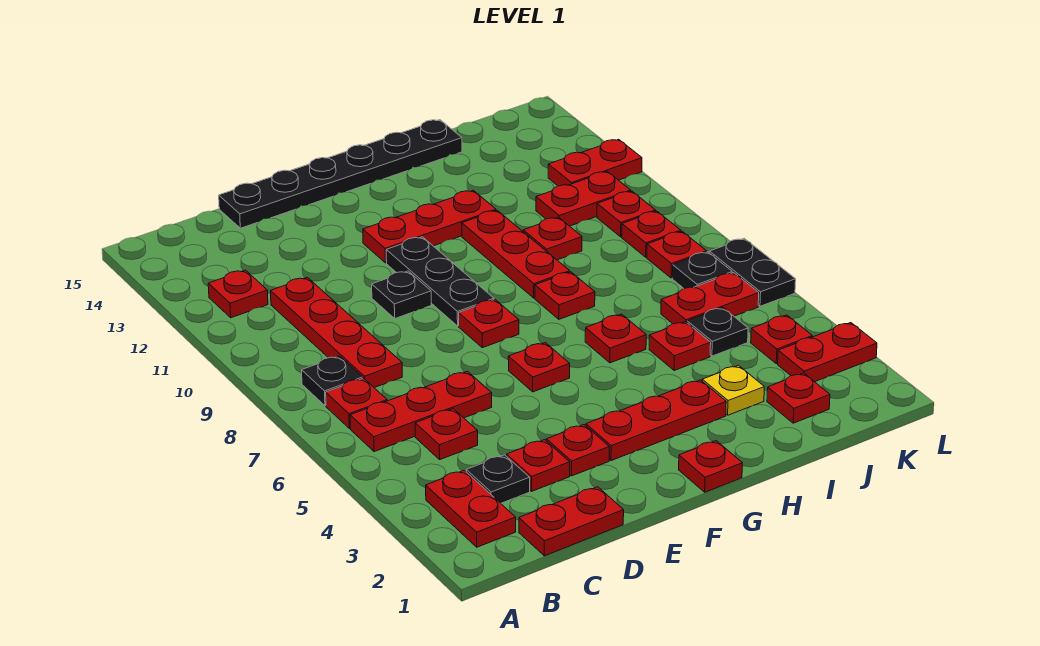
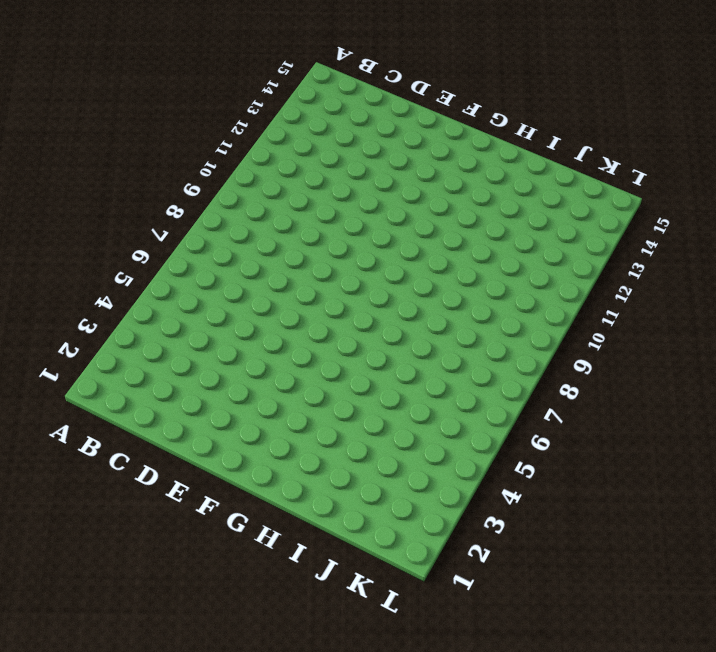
none -> red 1x2 plate [426,470,516,547]
none -> red 1x3 plate [350,371,492,452]
none -> red 1x1 plate [326,378,387,428]
none -> black 1x1 plate [302,356,363,406]

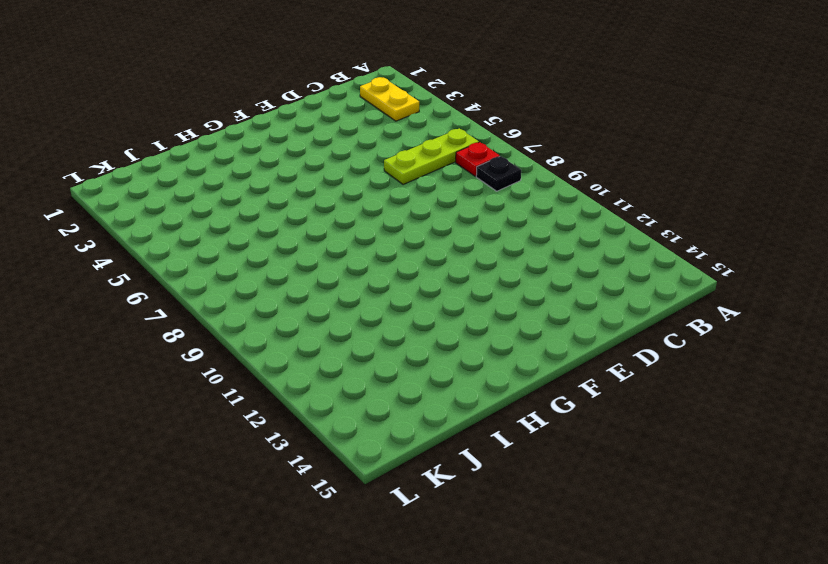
yellow 1x2 plate [360,77,419,121] -> red 1x2 plate [426,470,516,547]
lime 1x3 plate [384,128,479,185] -> red 1x3 plate [350,371,492,452]
none -> red 1x1 plate [208,270,268,318]
none -> red 1x2 plate [519,487,624,556]
none -> black 1x1 plate [466,455,530,503]
none -> red 1x1 plate [415,409,478,459]

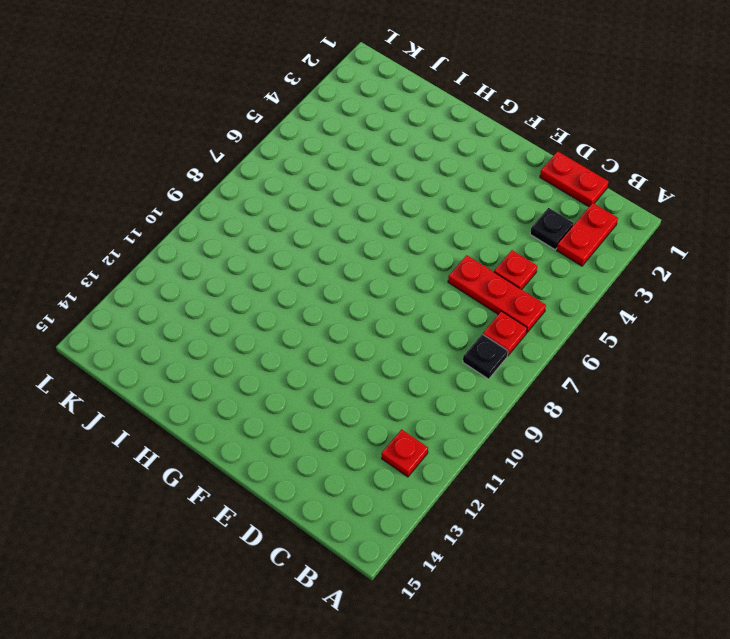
none -> red 1x4 plate [271,277,402,388]
none -> red 1x1 plate [507,440,570,491]
none -> black 1x6 plate [219,120,462,228]
none -> red 1x1 plate [546,425,609,476]

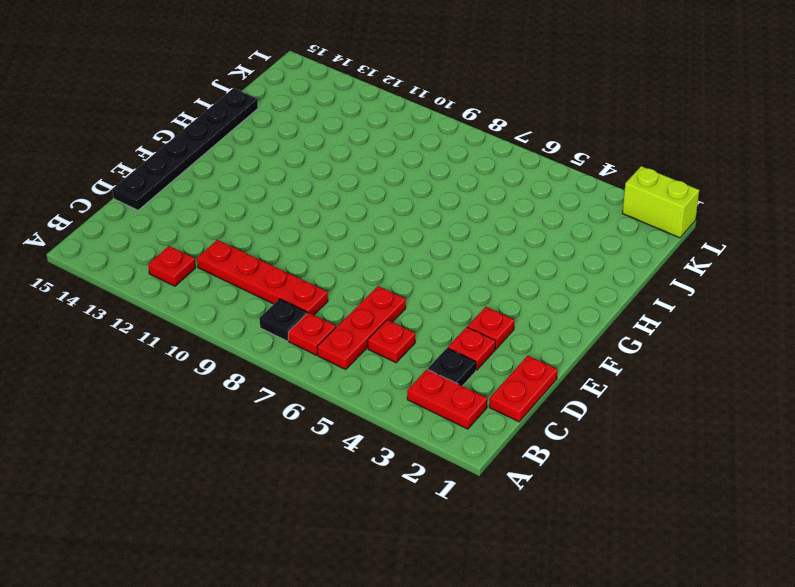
lime 1x2 brick [622,166,699,238] -> none
none -> black 1x1 plate [372,271,431,318]
none -> red 1x3 plate [586,380,726,461]
none -> red 1x1 plate [508,343,570,392]
none -> red 1x1 plate [459,300,519,348]

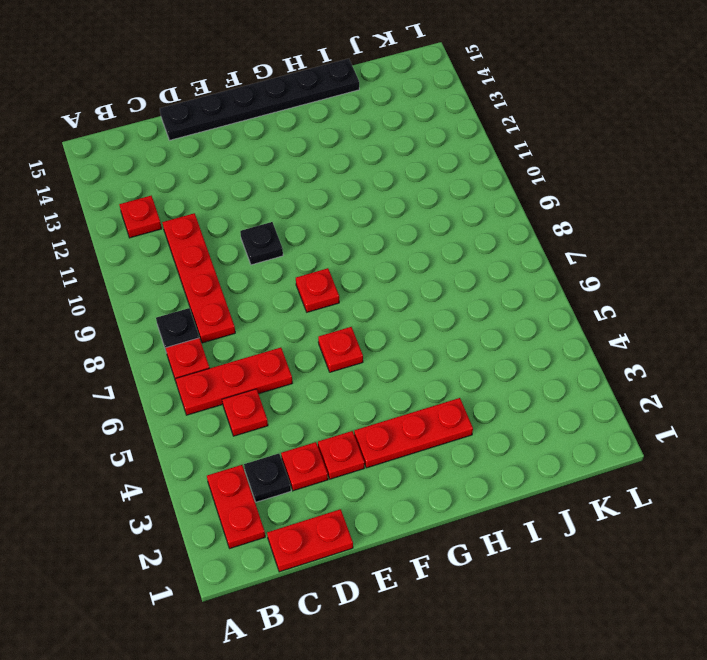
none -> black 1x3 plate [386,237,494,326]
none -> red 1x3 plate [363,190,496,263]
none -> red 1x1 plate [679,441,742,492]
none -> red 1x1 plate [585,314,646,363]

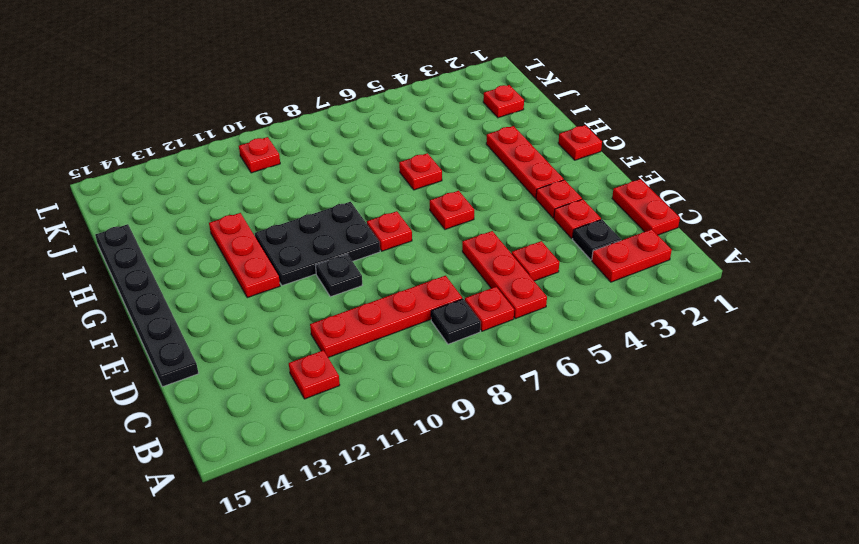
black 2x3 plate [255,202,380,286] -> black 1x3 plate [386,237,494,326]
none -> red 1x1 plate [535,272,595,319]
none -> red 1x3 plate [462,210,570,298]
none -> yellow 1x1 plate [702,365,764,415]
none -> red 1x1 plate [649,322,711,371]

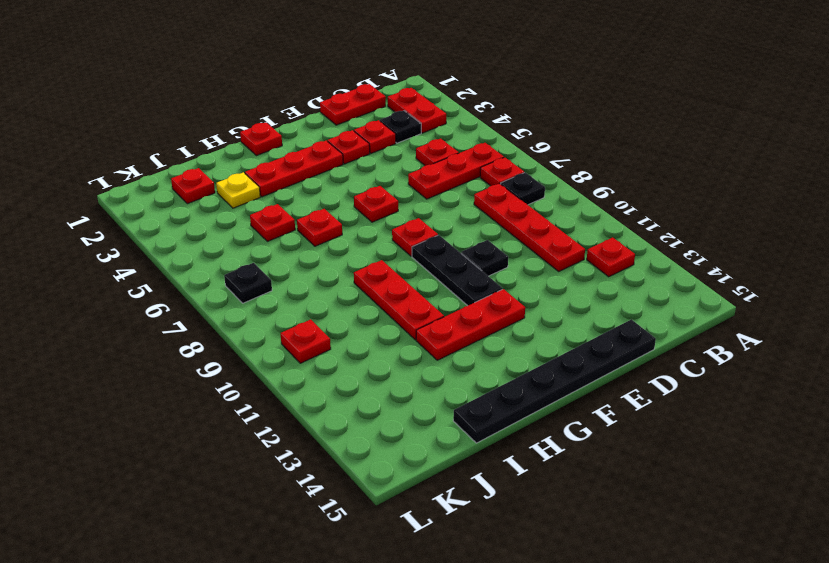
none -> red 1x1 plate [535,272,595,319]
none -> red 1x1 plate [523,217,582,260]
none -> black 1x1 plate [687,308,748,356]
none -> red 1x2 plate [661,273,759,324]

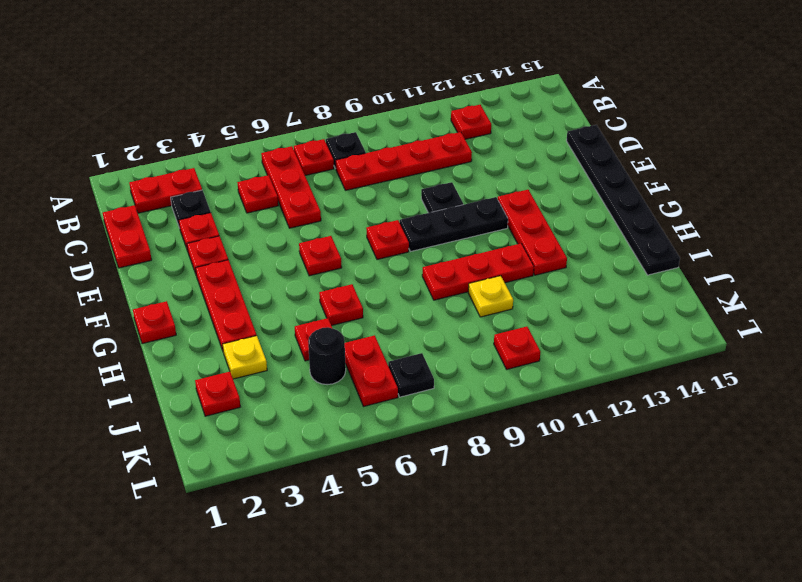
yellow 1x1 plate [468,276,513,317] -> red 1x1 plate [523,217,582,260]
black 1x1 round brick [308,327,346,385] -> black 1x1 plate [687,308,748,356]
none -> red 1x1 plate [535,272,595,319]
none -> red 1x2 plate [536,172,631,226]
none -> red 1x2 plate [778,323,877,382]
none -> red 1x1 plate [751,315,812,364]

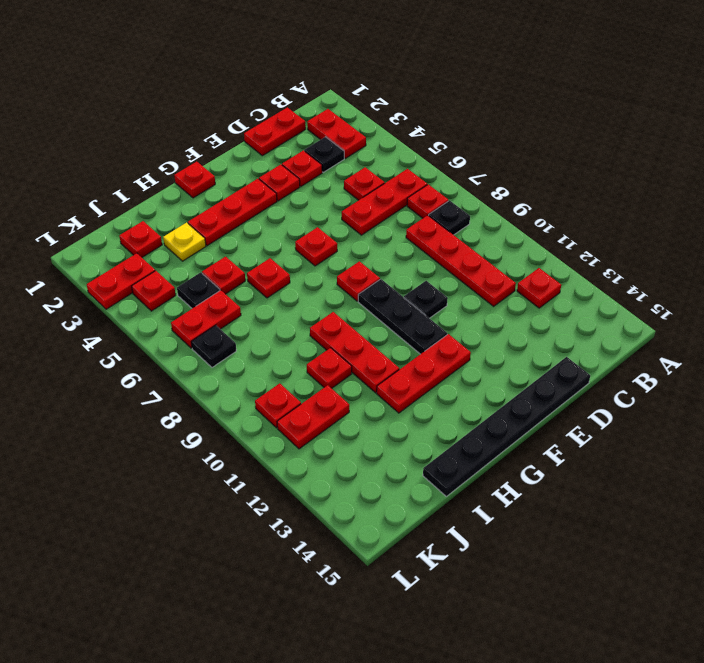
none -> red 1x1 plate [535,272,595,319]
none -> red 1x1 plate [647,231,707,278]
none -> red 1x1 plate [622,211,681,257]
none -> red 1x2 plate [548,139,642,186]

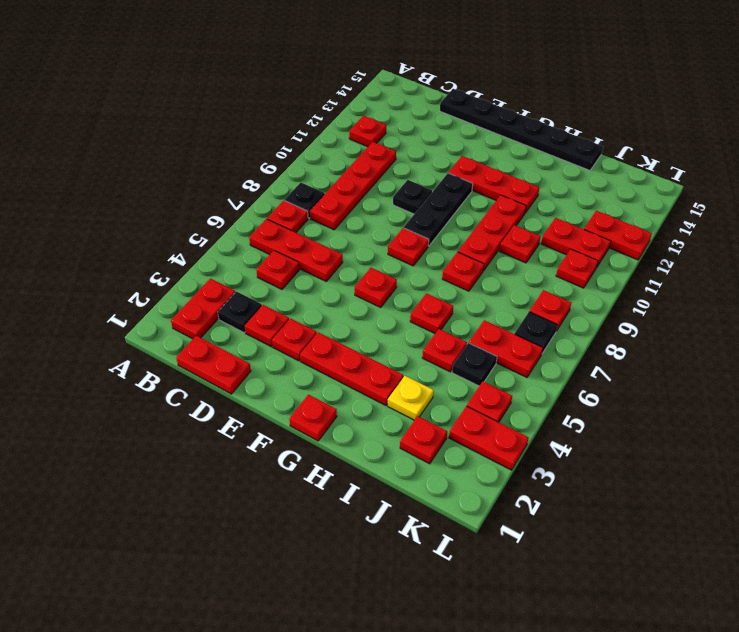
none -> red 1x1 plate [622,211,681,257]
none -> black 1x2 plate [709,238,796,306]

